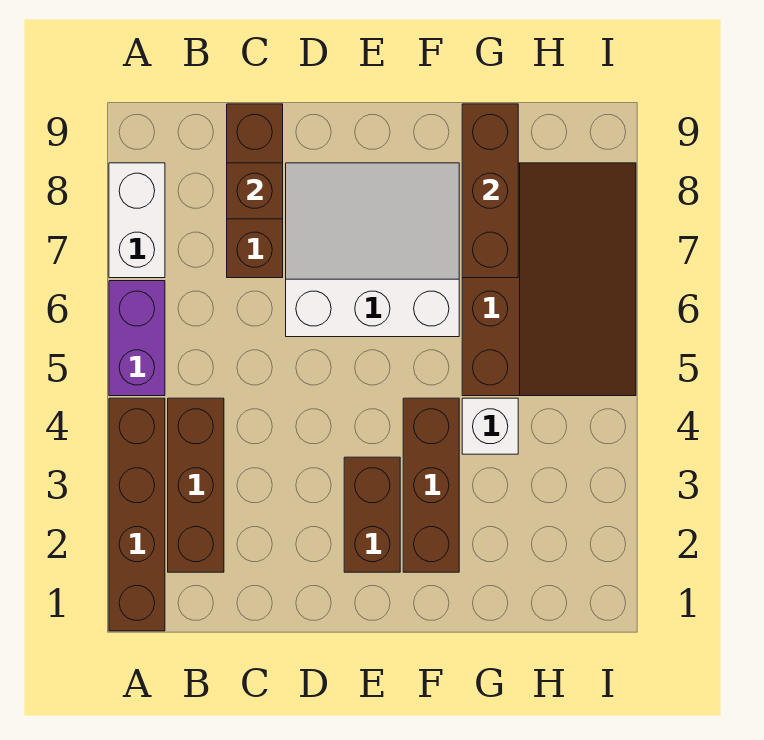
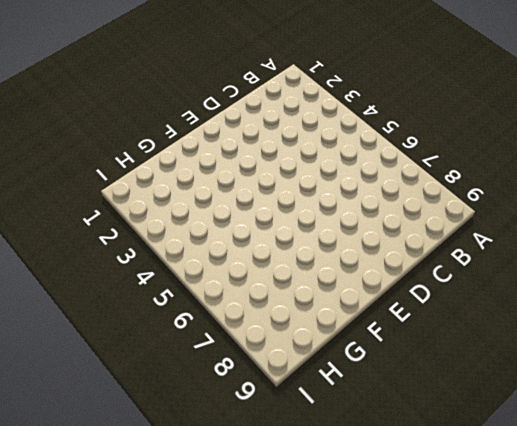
none -> brown 1x4 brick [109,398,165,631]
none -> purple 1x2 brick [109,281,165,396]
none -> white 1x2 brick [109,163,165,278]

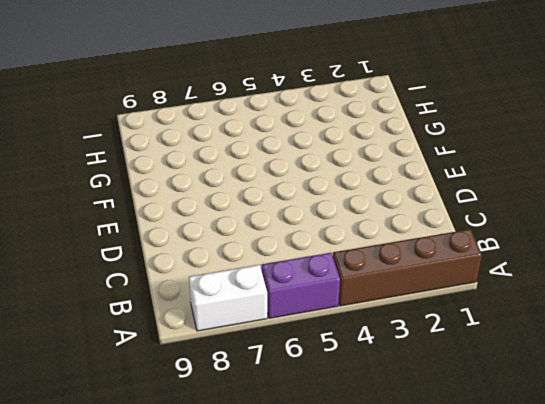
none -> brown 1x3 brick [168,398,224,572]
none -> brown 1x3 brick [227,104,283,278]
none -> white 3x3 slope [286,163,459,337]

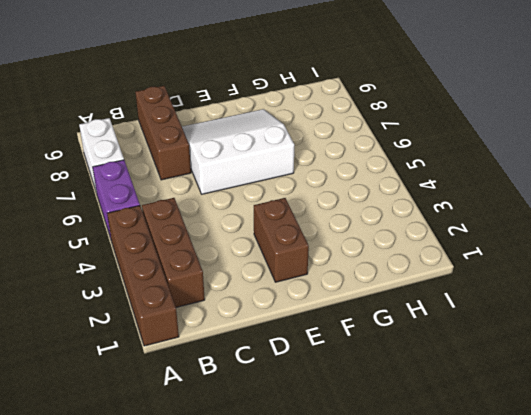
none -> brown 1x3 brick [403,398,459,572]
none -> white 1x1 brick [462,398,518,454]
none -> brown 3x4 slope [462,163,636,396]

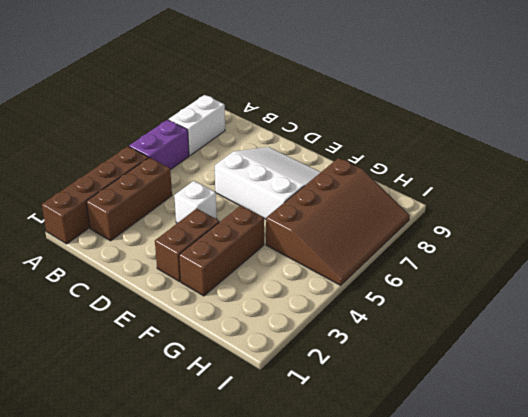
white 1x1 brick [174,181,217,223] -> white 1x1 brick moved to [462,398,518,454]
none -> brown 1x3 brick [227,104,283,278]
none -> brown 1x1 brick [227,163,283,219]
none -> brown 1x3 brick [462,104,518,278]

